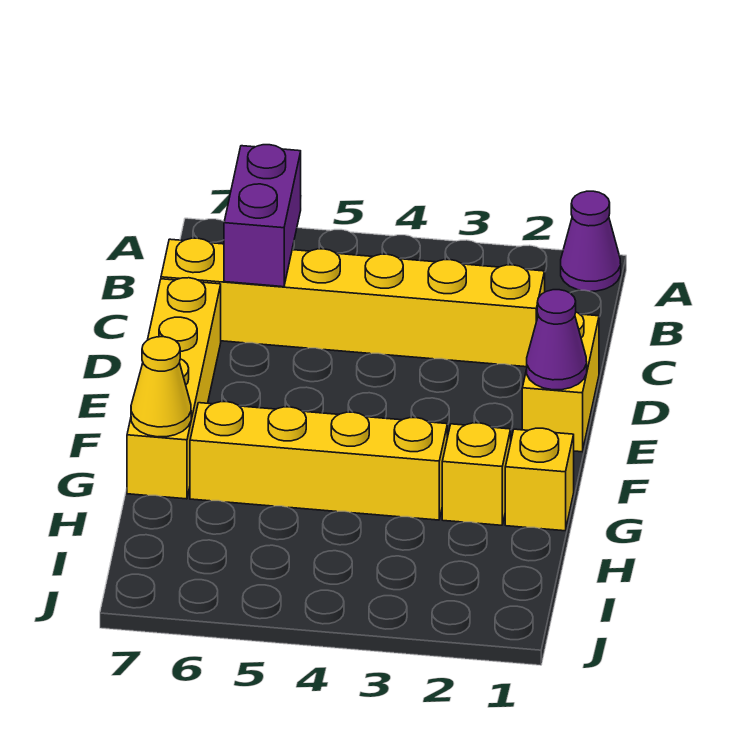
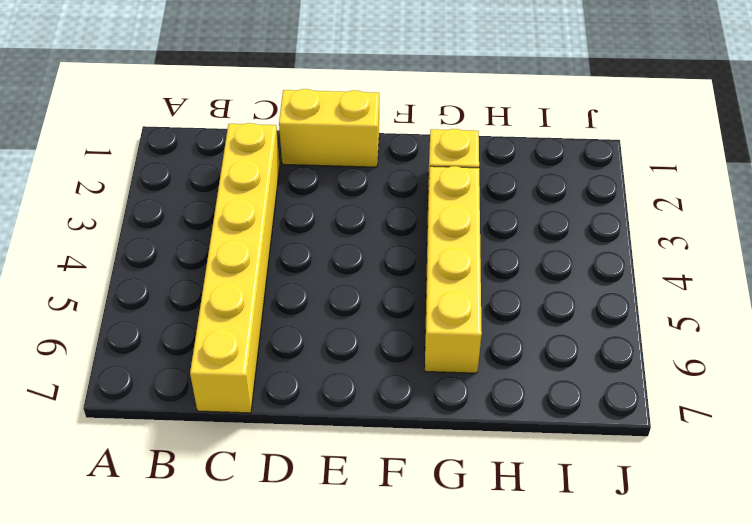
none -> purple 1x1 cone [561,191,621,291]
none -> yellow 1x4 brick [127,278,221,499]

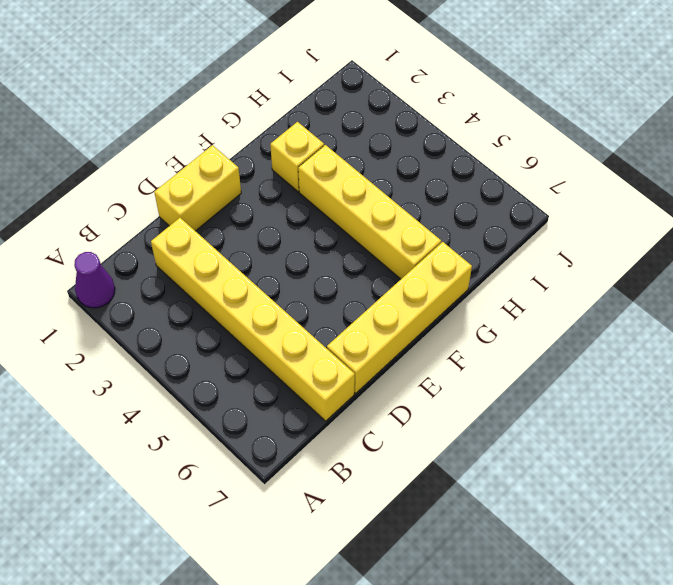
none -> yellow 1x1 brick [505,428,574,531]
none -> purple 1x2 brick [224,145,301,287]

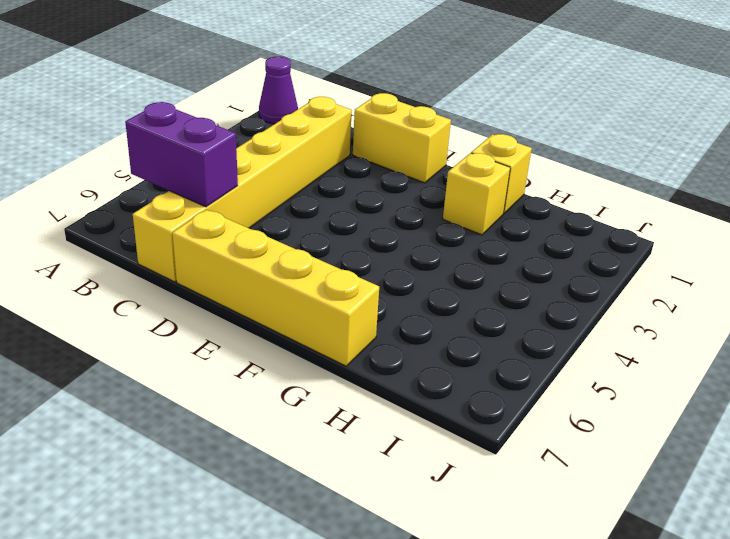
none -> yellow 1x4 brick [190,402,447,520]
none -> purple 1x1 cone [527,290,587,390]

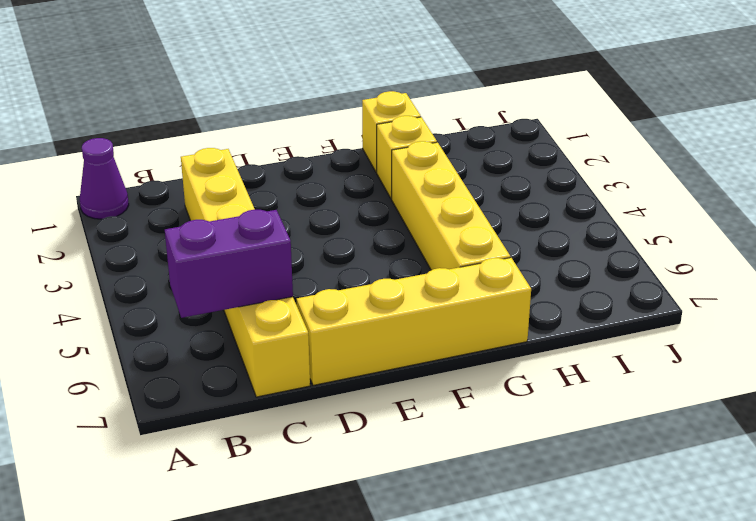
none -> yellow 1x2 brick [522,312,599,452]
none -> purple 1x1 cone [527,290,587,390]

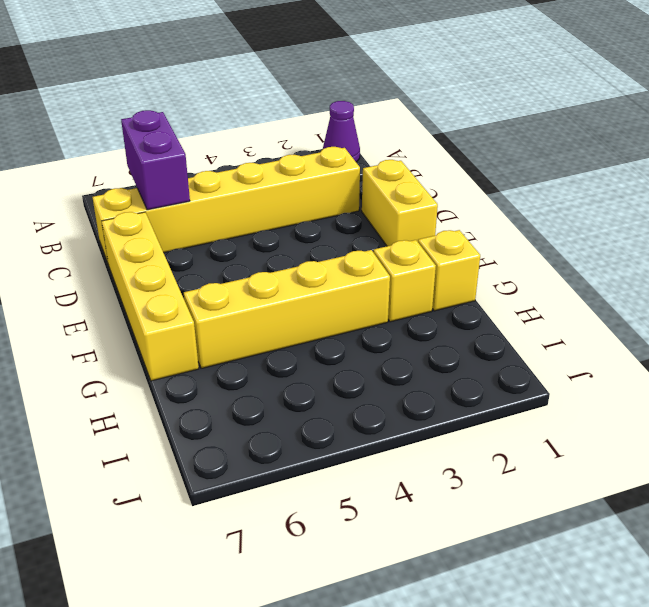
none -> purple 1x1 cone [527,290,587,390]
none -> yellow 1x1 cone [131,337,191,437]

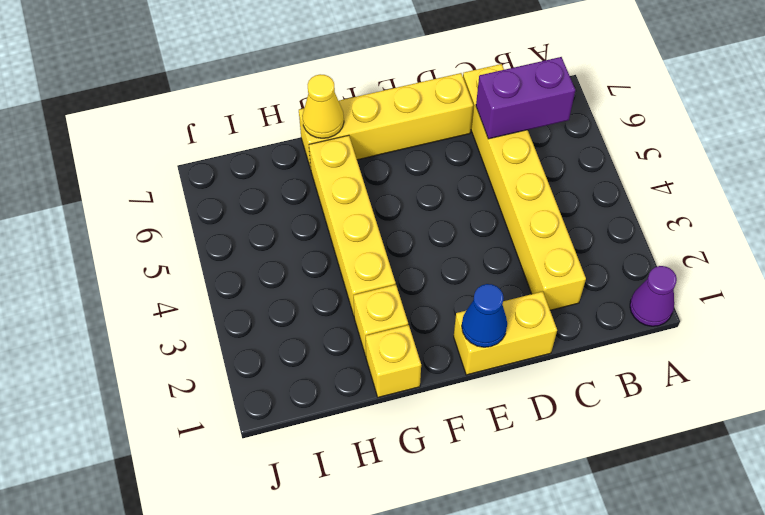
blue 1x1 cone [462,284,507,347] -> purple 1x1 cone [527,290,587,390]

